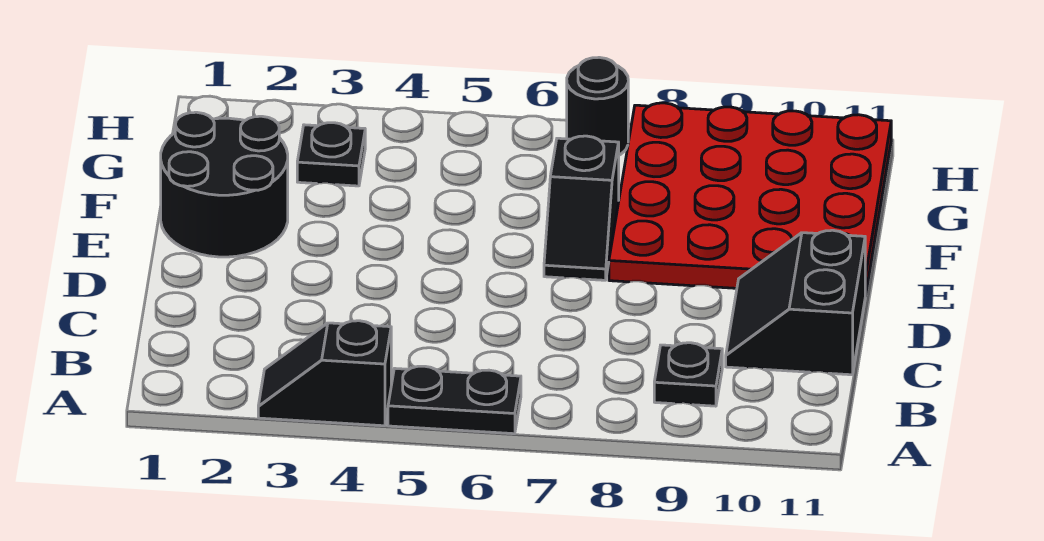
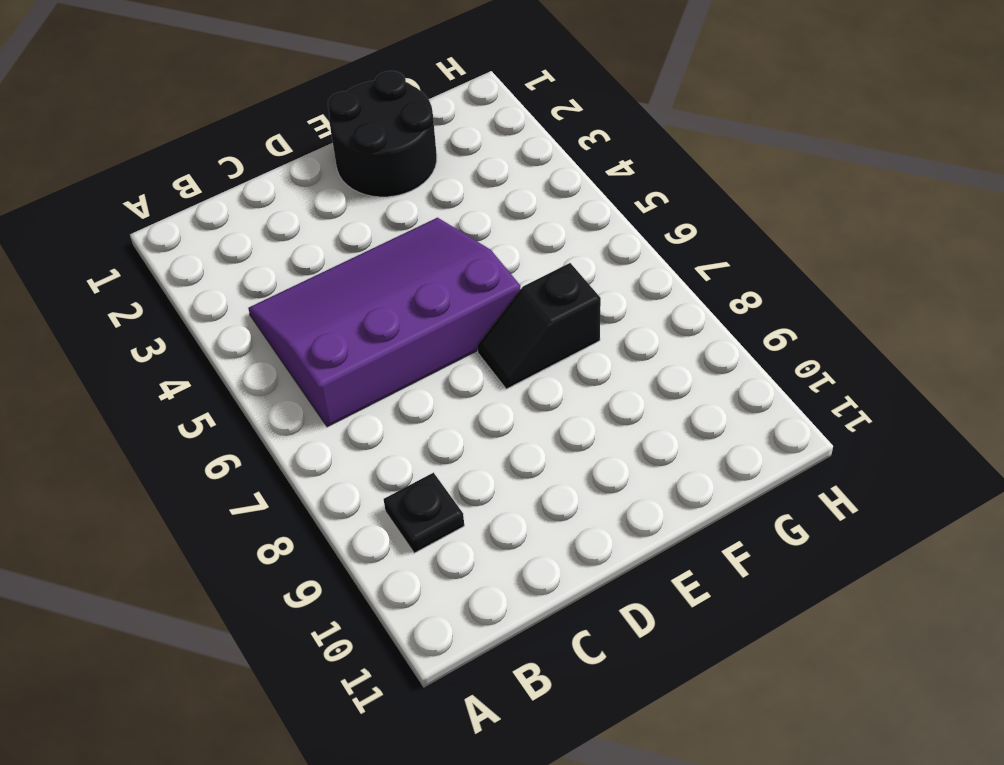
purple 3x4 slope [248,218,520,427] -> none
none -> black 1x2 slope [258,321,391,426]
none -> black 1x2 plate [388,366,521,434]

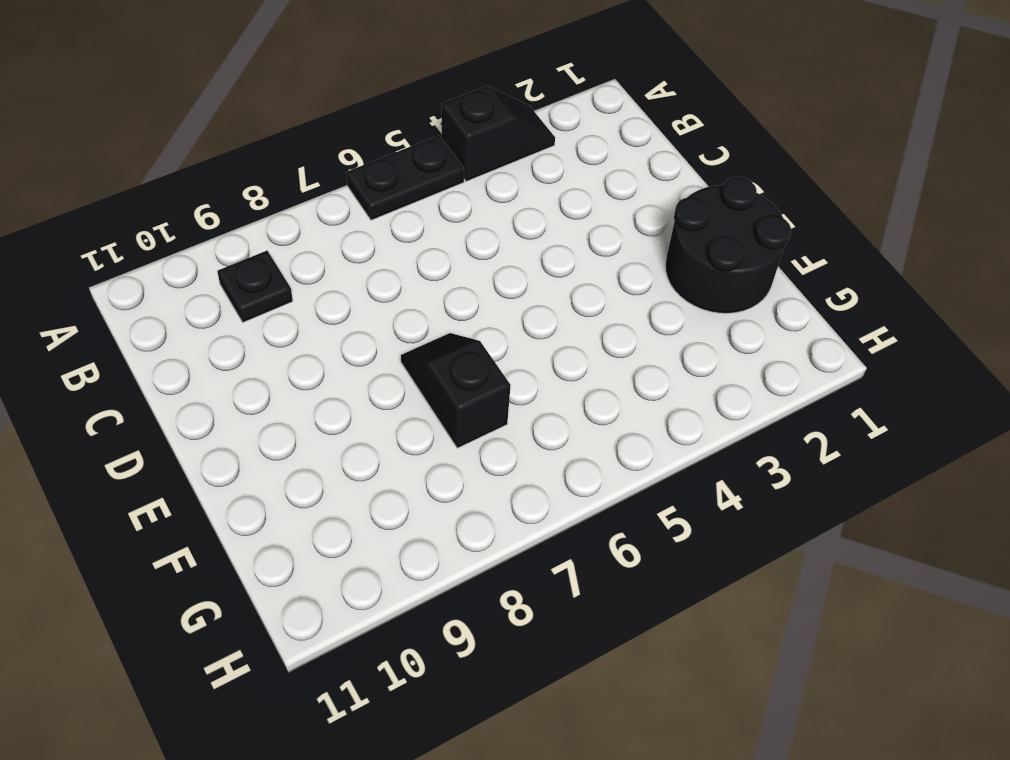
none -> black 2x2 slope [726,230,865,375]
none -> red 4x4 plate [609,103,891,296]

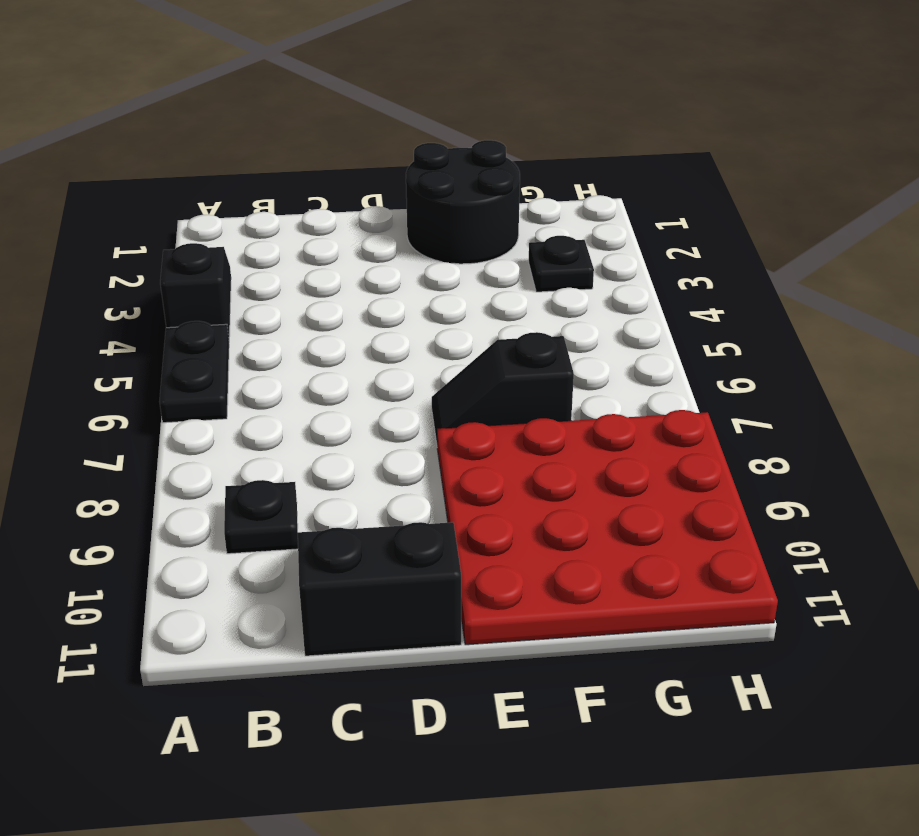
none -> black 1x1 round brick [567,57,628,155]

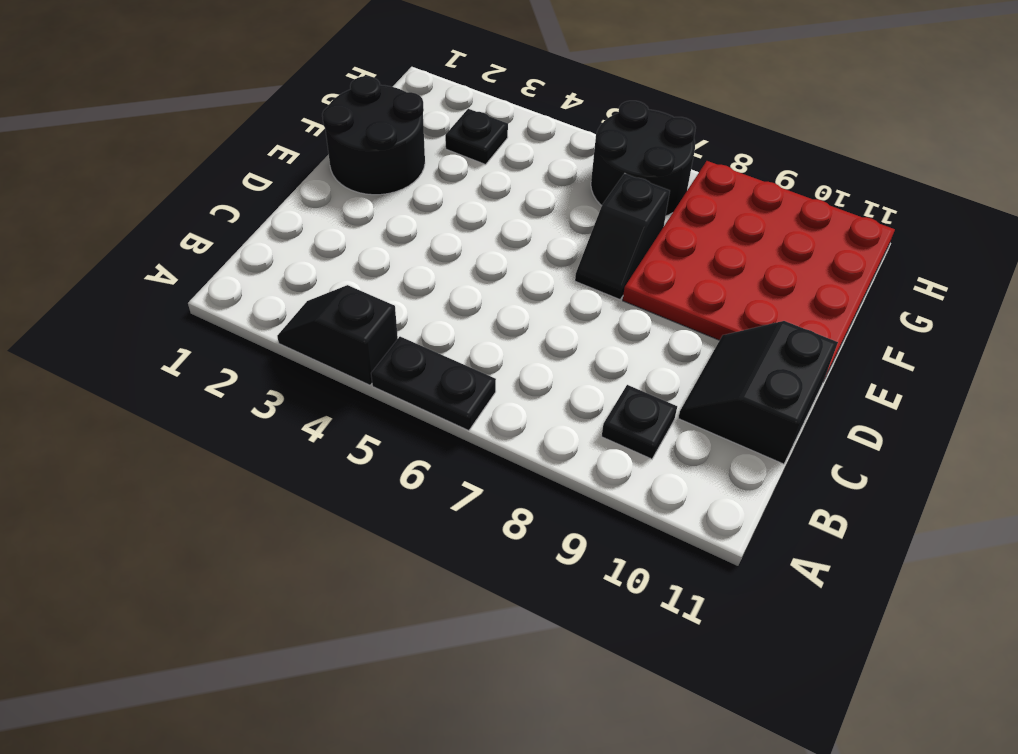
black 2x2 round brick [591,101,696,216] -> black 1x1 round brick [567,57,628,155]

